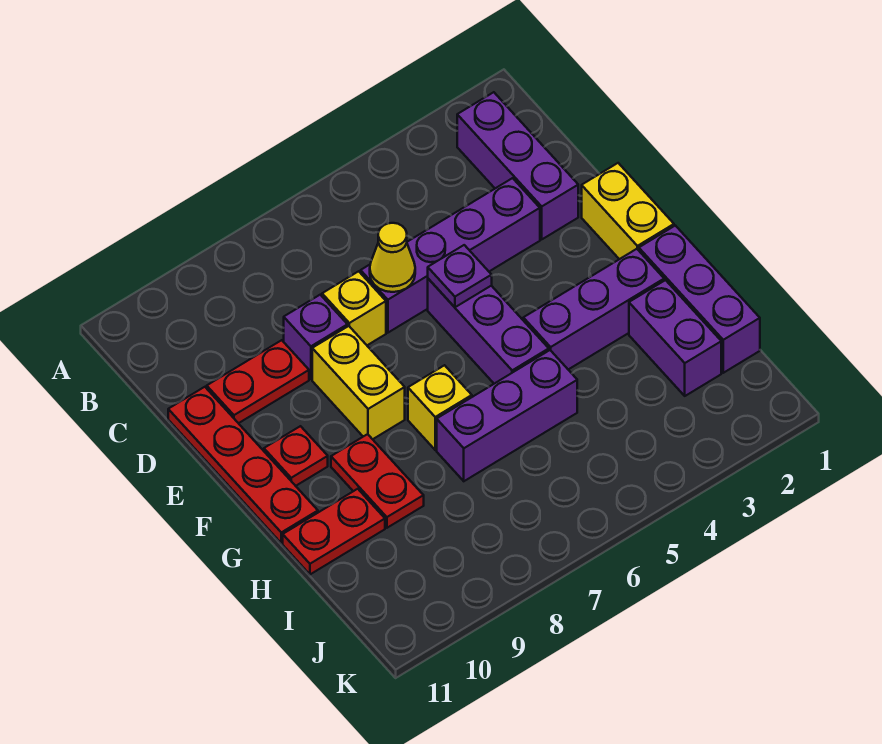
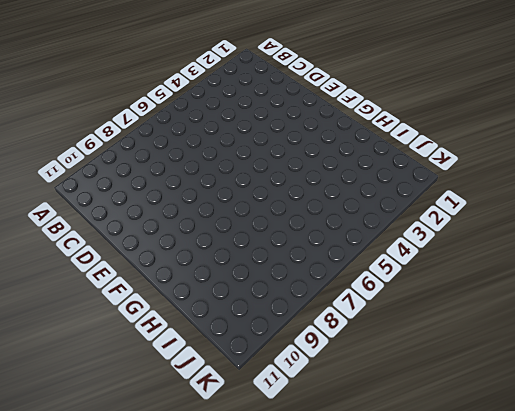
none -> purple 1x3 brick [457,92,578,239]
none -> purple 1x4 brick [361,178,540,333]
none -> yellow 1x1 brick [322,271,386,345]

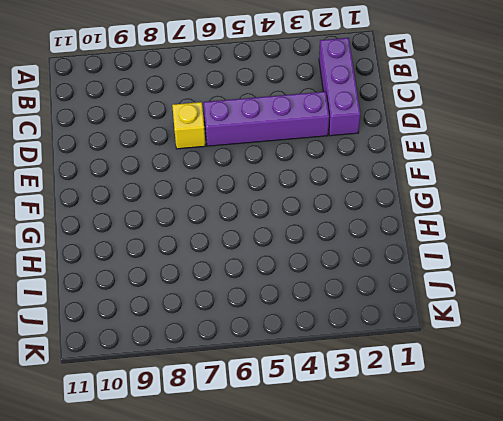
none -> purple 1x1 brick [284,295,348,379]
none -> red 1x2 plate [207,340,309,423]
none -> red 1x4 plate [168,387,318,543]

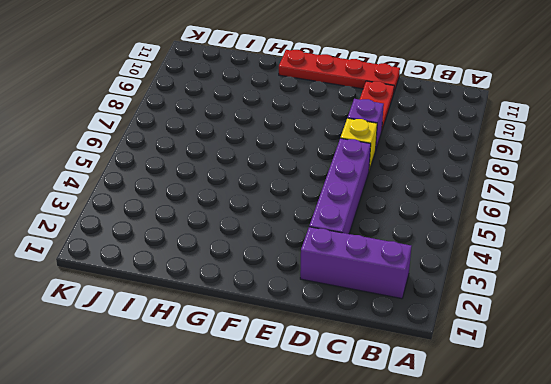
none -> yellow 1x2 brick [582,163,674,259]
none -> purple 1x3 brick [428,279,549,384]
none -> yellow 1x2 brick [312,326,405,439]

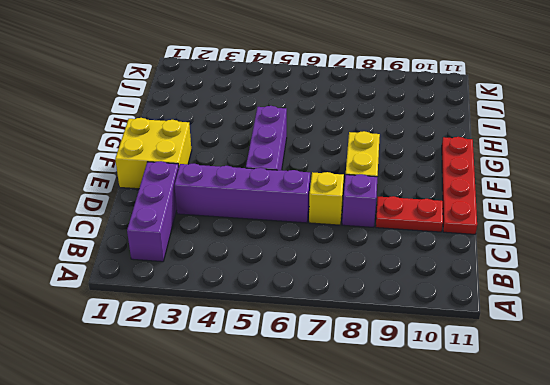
yellow 2x2 brick [115,118,192,189] -> yellow 1x2 brick [582,163,674,259]
none -> red 1x1 plate [264,426,328,486]
none -> purple 1x3 brick [639,226,760,373]
none -> purple 1x3 brick [523,249,664,370]

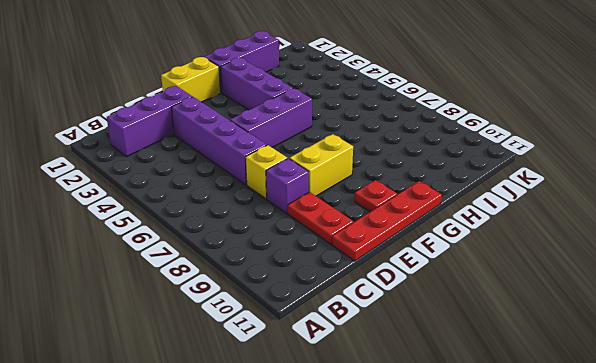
none -> yellow 1x1 brick [408,365,472,450]
none -> red 1x2 plate [331,434,424,528]
none -> purple 1x2 brick [629,280,721,396]

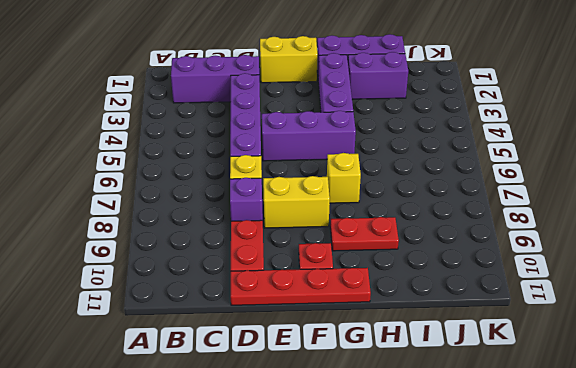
none -> purple 1x3 brick [437,350,577,481]
none -> red 1x2 plate [283,489,385,574]
none -> yellow 1x1 cone [370,223,415,292]

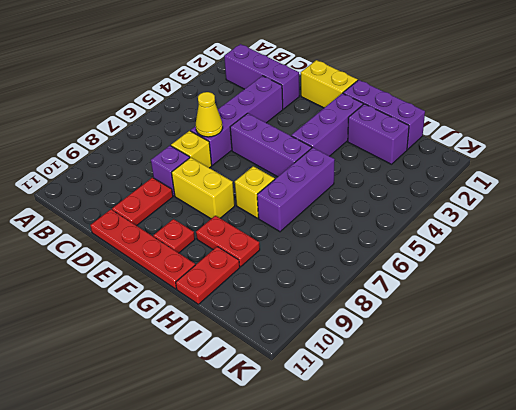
none -> purple 1x1 plate [428,245,492,307]

